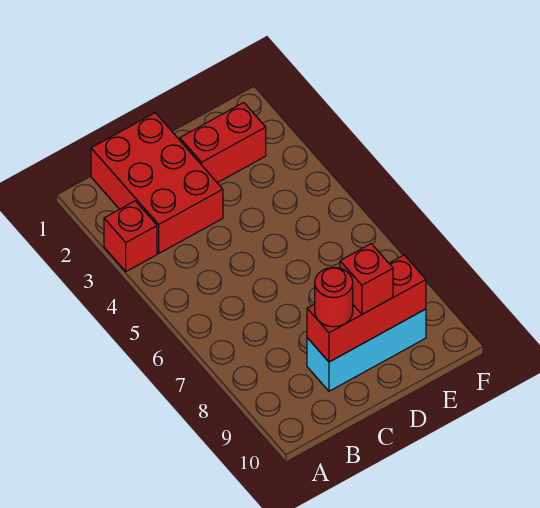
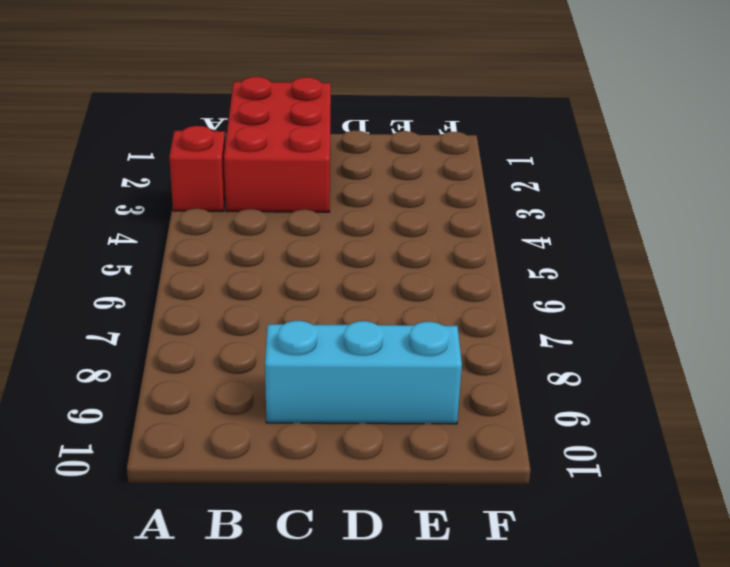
none -> red 1x2 brick [180,103,266,183]
none -> red 1x3 brick [307,255,426,362]

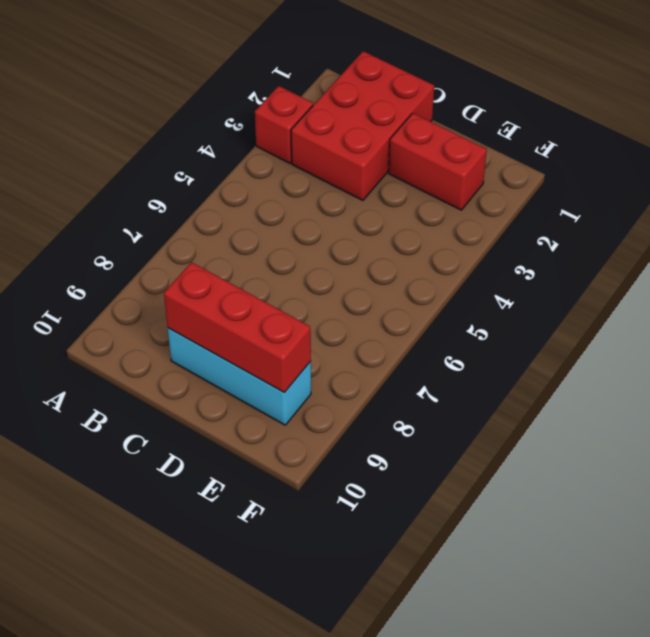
none -> red 1x1 round brick [315,267,353,327]
none -> red 1x1 brick [340,244,393,314]

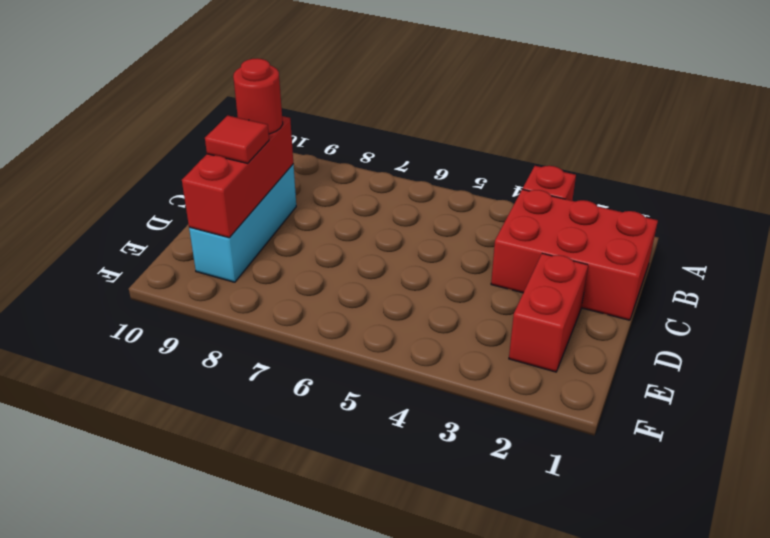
red 1x1 tile [205,115,269,163] -> red 1x1 brick [340,244,393,314]

